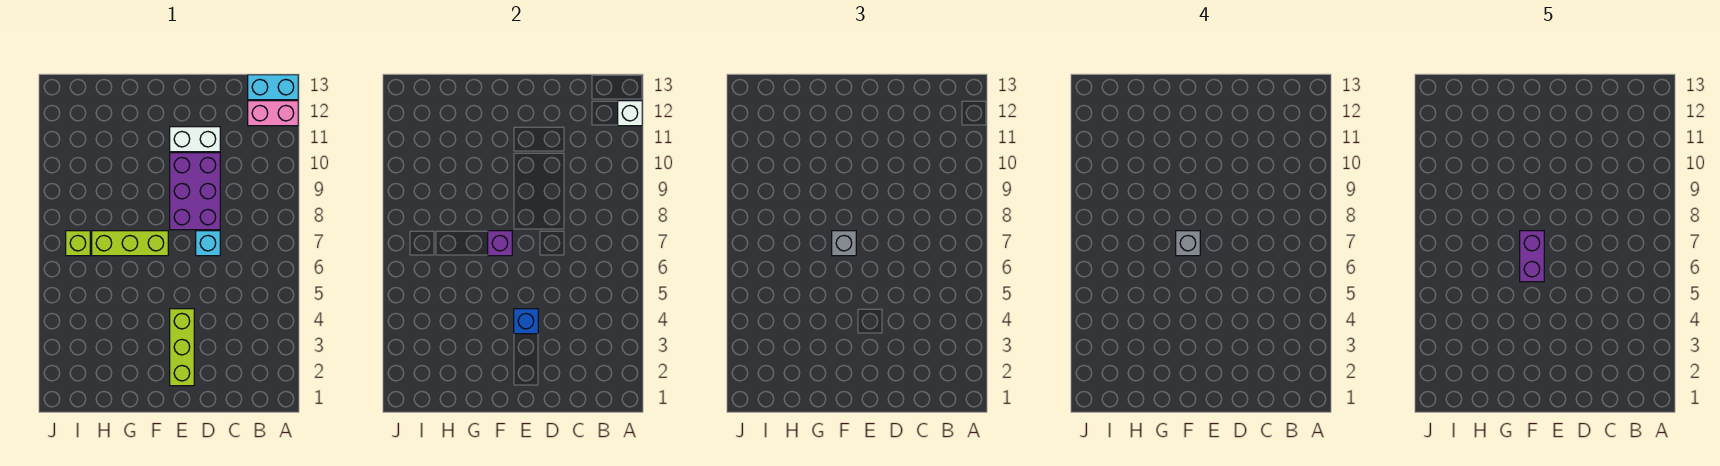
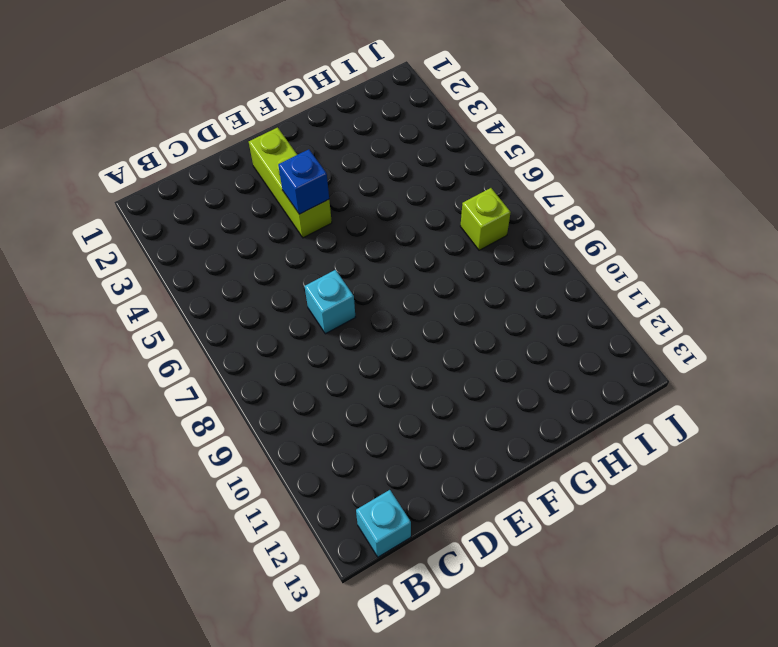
cyan 1x1 brick [356,490,411,557] -> cyan 1x2 brick [248,75,298,100]
none -> pink 1x2 brick [248,101,298,126]
none -> purple 2x3 brick [170,153,220,230]
none -> white 1x2 brick [170,127,220,152]

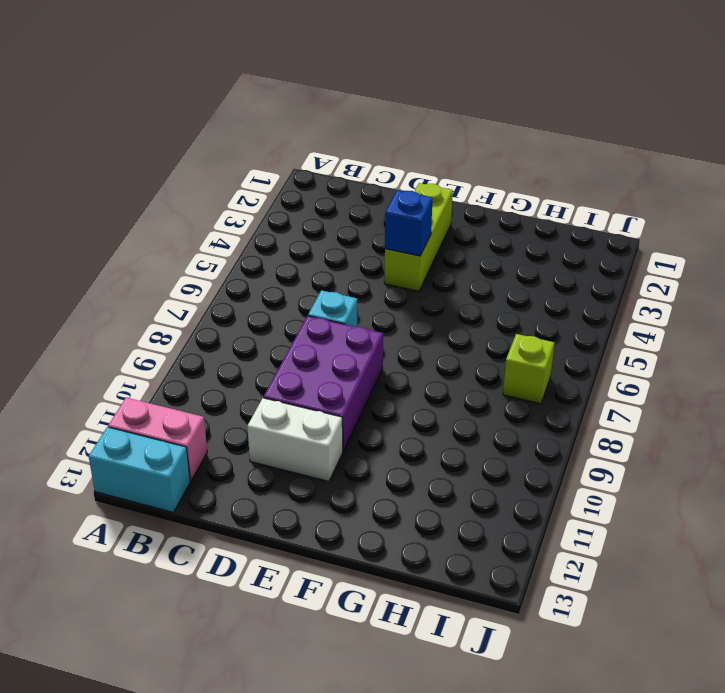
none -> lime 1x3 brick [92,231,168,256]
none -> white 1x1 brick [618,101,642,126]
none -> purple 1x1 brick [488,231,512,256]

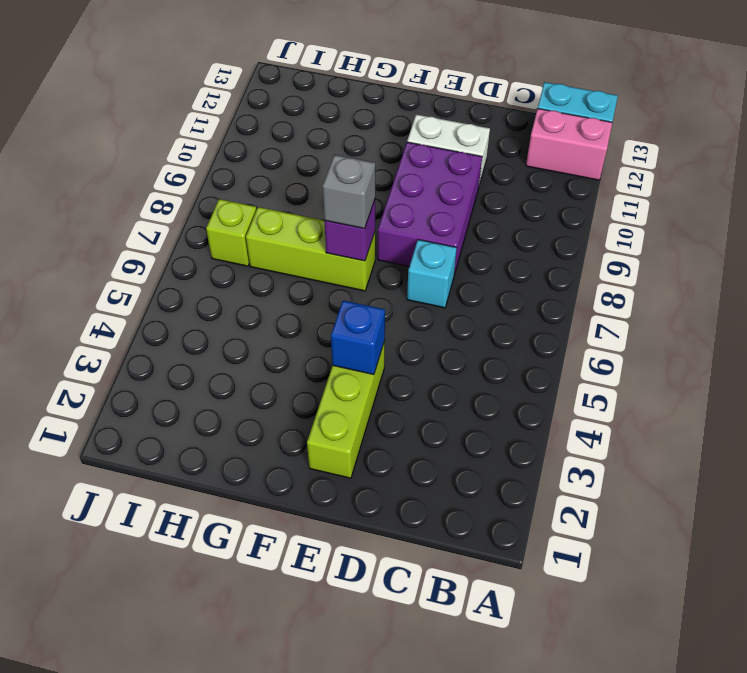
none -> white 1x1 brick [618,101,642,126]
none -> grey 1x1 brick [1176,231,1200,256]
none -> purple 1x2 brick [1520,231,1544,282]

